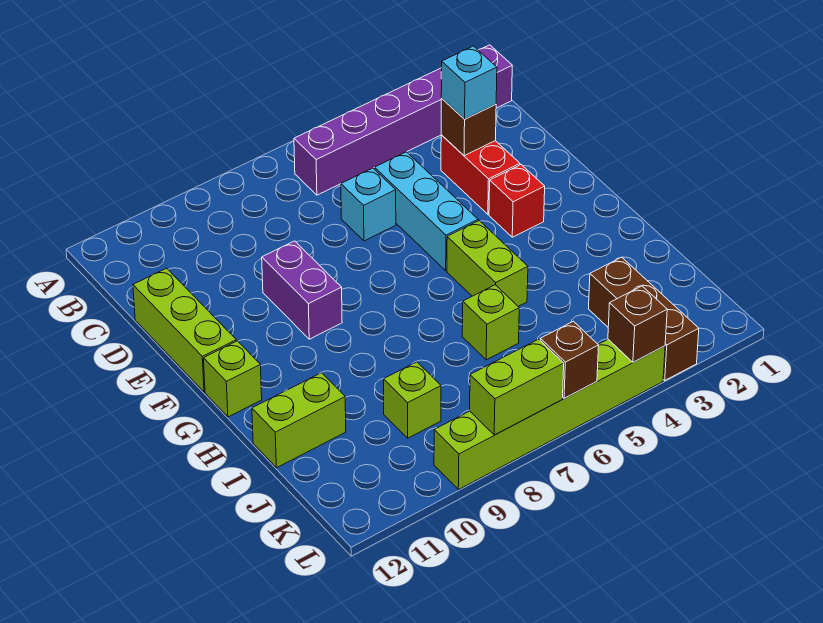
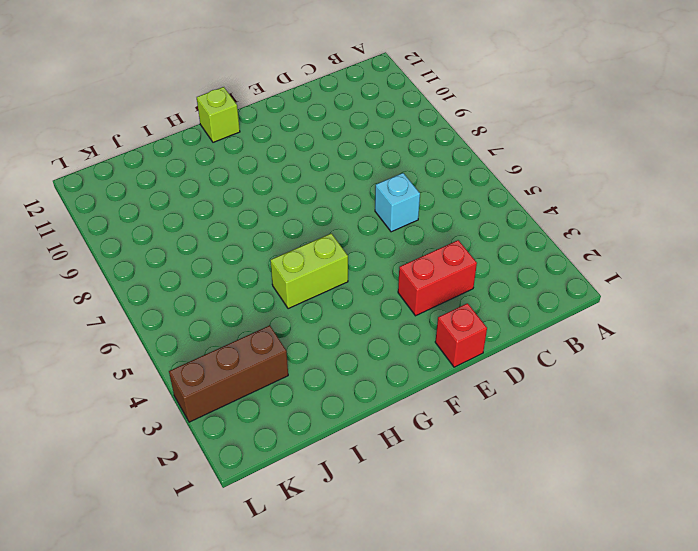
red 1x1 brick [435,303,487,367] -> red 1x1 brick moved to [489,165,545,237]
none -> purple 1x6 brick [294,45,512,195]
none -> cyan 1x3 brick [375,152,478,271]
none -> lime 1x3 brick [133,268,236,392]

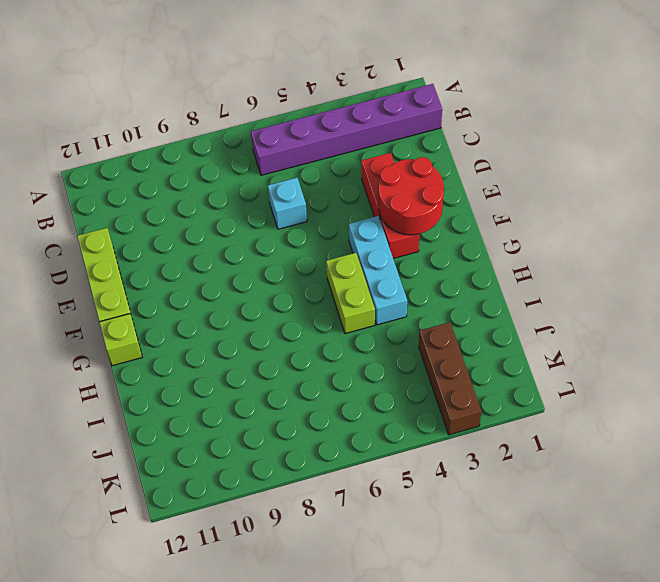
red 2x2 round brick [378,157,444,235] -> none
cyan 1x3 brick [349,216,407,325] -> cyan 1x3 brick moved to [375,152,478,271]
none -> purple 1x2 brick [262,241,342,339]
none -> lime 1x1 brick [462,285,519,360]
none -> lime 1x2 brick [252,373,346,468]

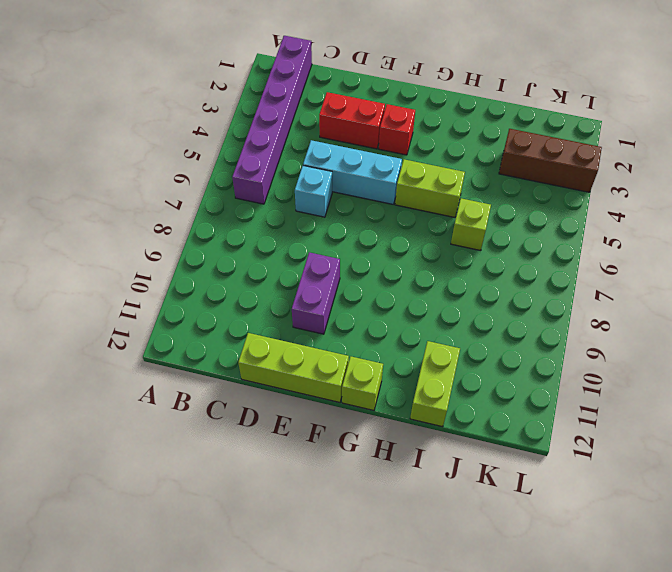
purple 1x2 brick [292,252,340,334] -> purple 1x2 brick turned to [262,241,342,339]
none -> lime 1x1 brick [384,362,441,438]
none -> lime 1x6 brick [434,340,665,490]
none -> brown 1x1 brick [441,99,496,156]

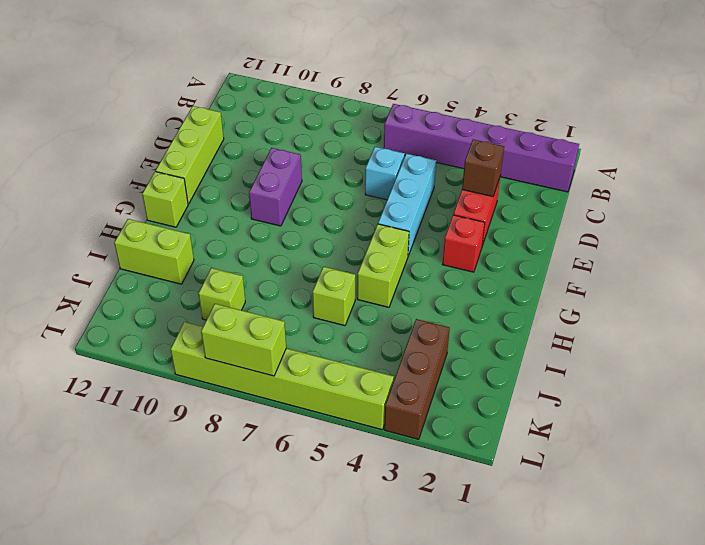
none -> brown 1x1 brick [608,286,667,362]
none -> brown 1x1 brick [540,321,599,399]
none -> cyan 1x1 brick [441,46,497,119]

